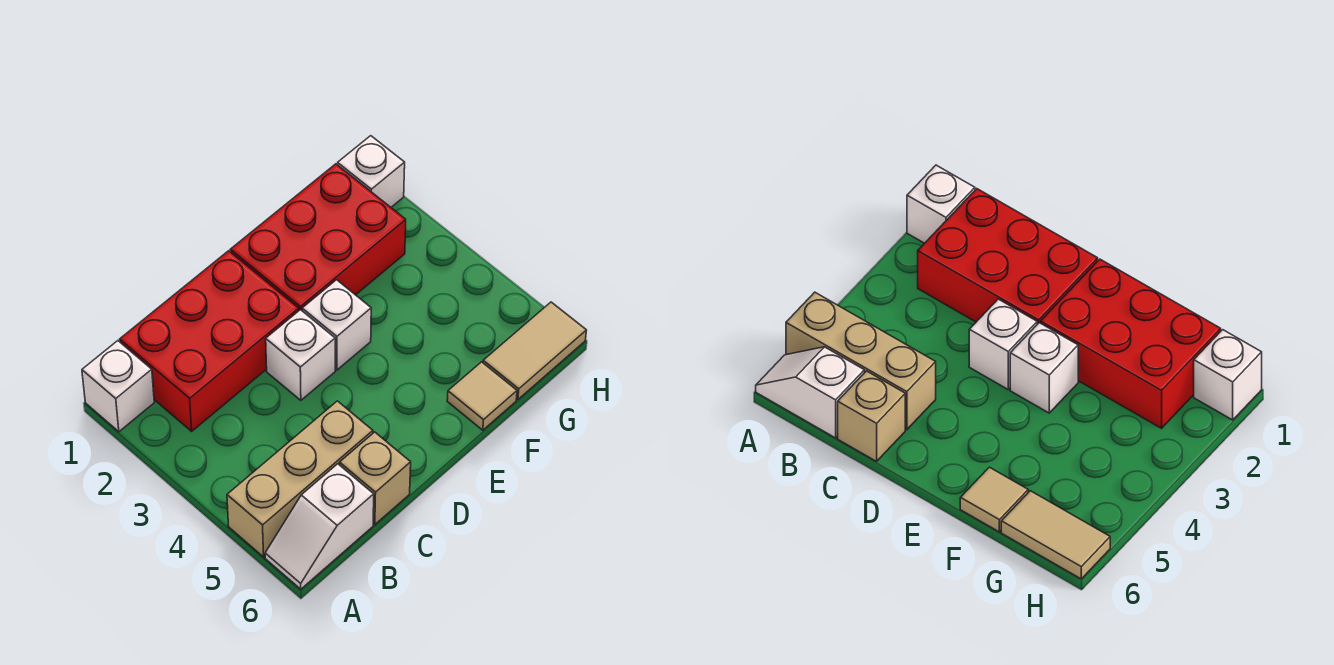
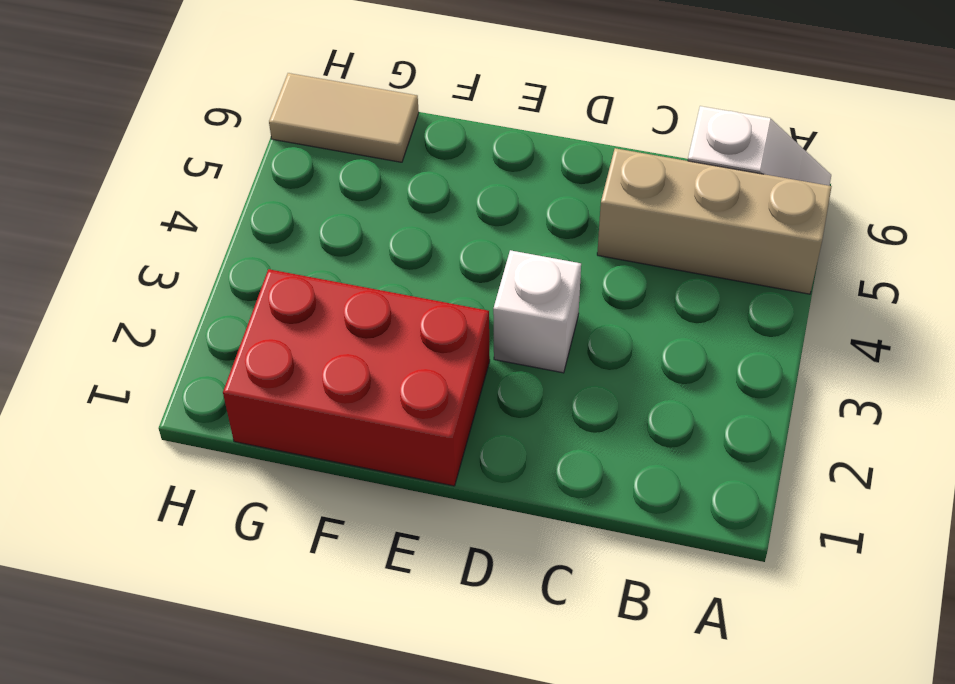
none -> white 1x1 brick [82,341,154,432]
none -> red 2x3 brick [120,251,299,431]

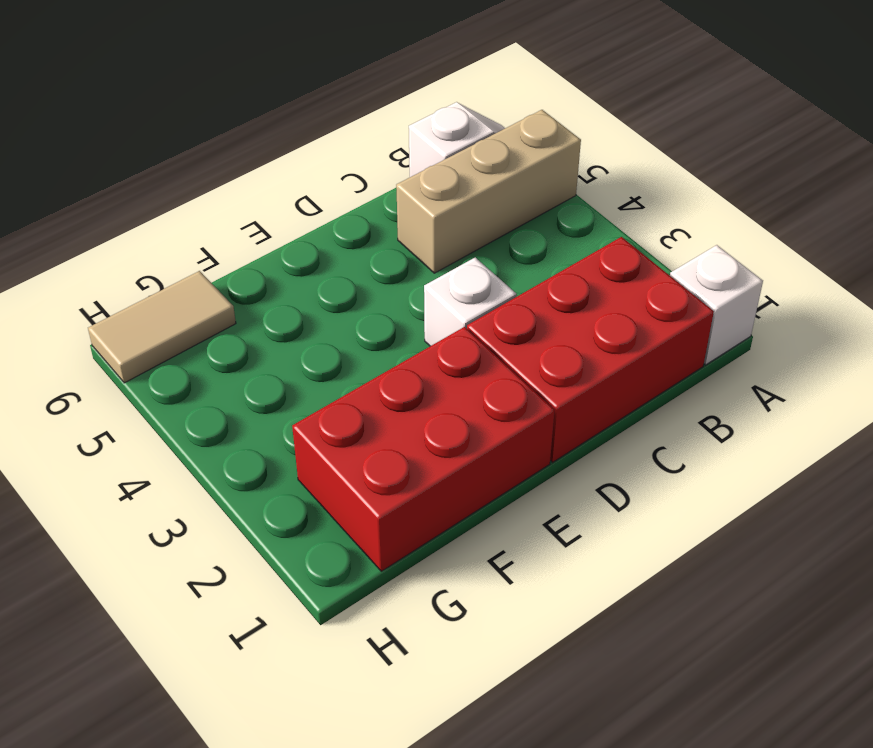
none -> tan 1x1 brick [340,432,411,524]
none -> white 1x1 brick [302,280,371,370]

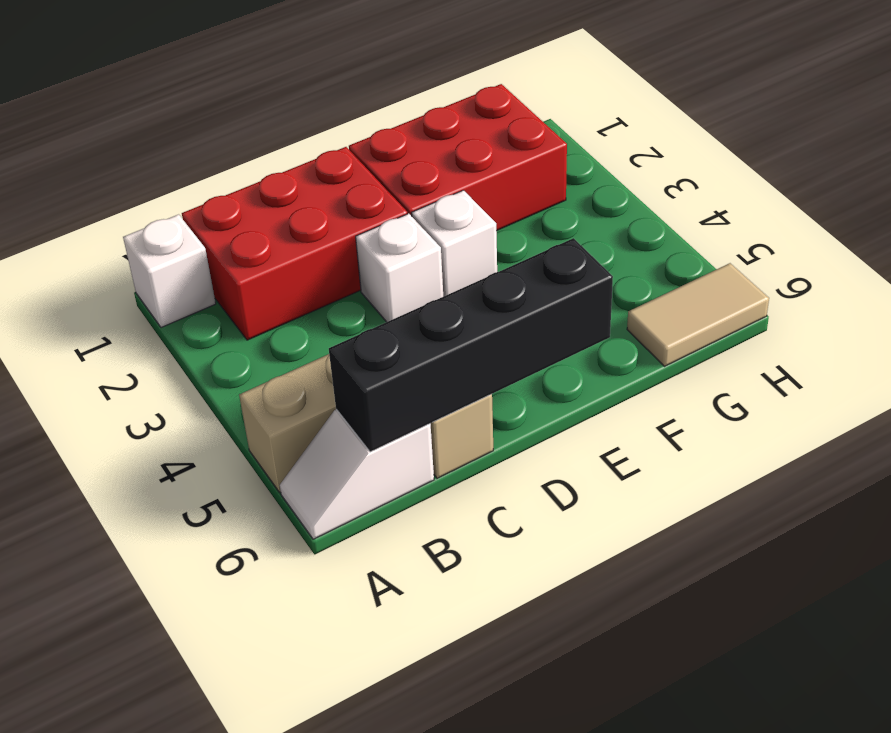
black 1x4 brick [329,238,613,452] -> none
none -> tan 1x1 tile [447,362,517,430]
none -> white 1x1 brick [338,136,405,207]

